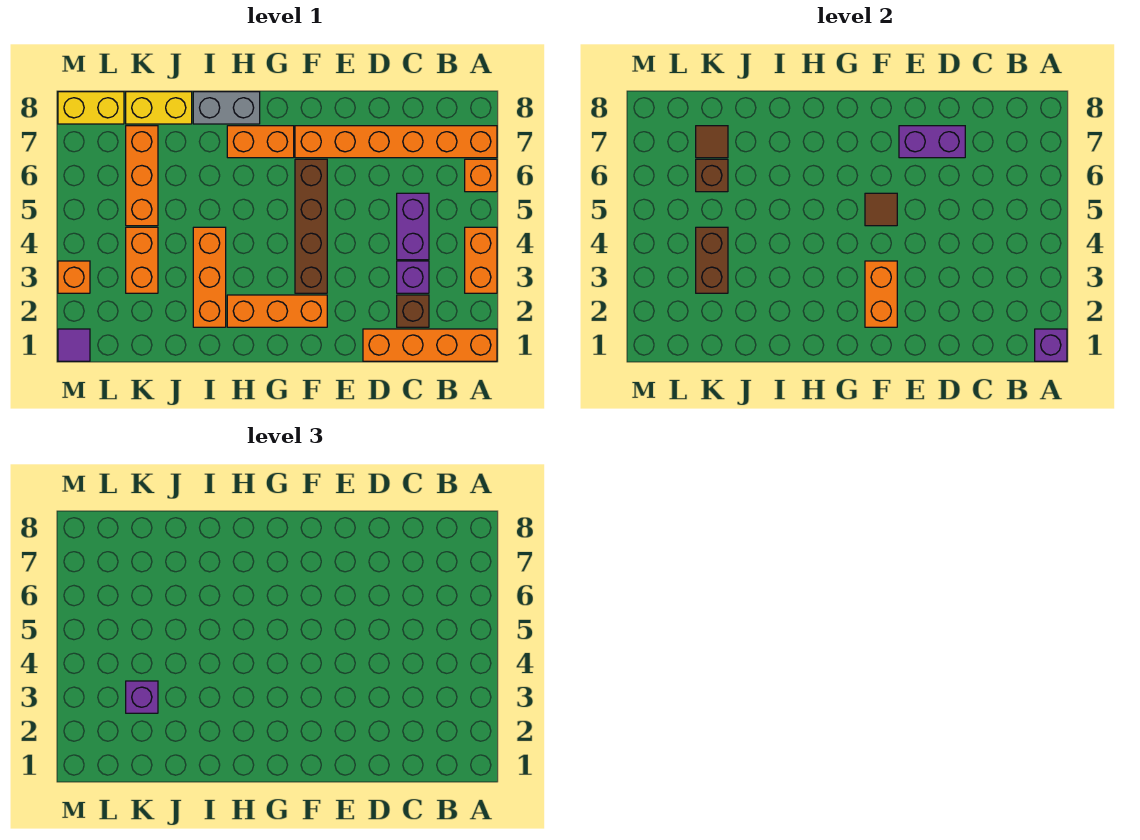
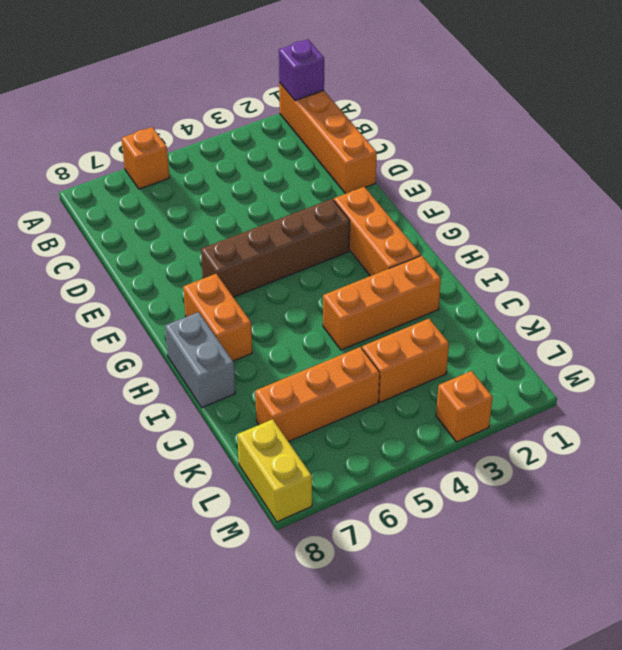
none -> orange 1x2 brick [465,227,497,293]
none -> orange 1x6 brick [295,126,497,158]
none -> brown 1x1 brick [397,295,429,327]

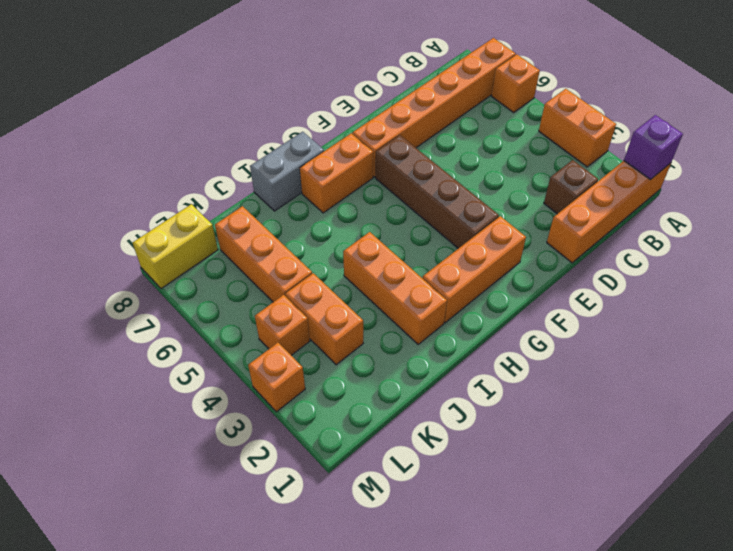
orange 1x1 brick [255,295,310,355] -> none
none -> purple 1x1 brick [397,261,429,293]
none -> purple 1x2 brick [397,193,429,260]
none -> yellow 1x2 brick [126,92,192,124]

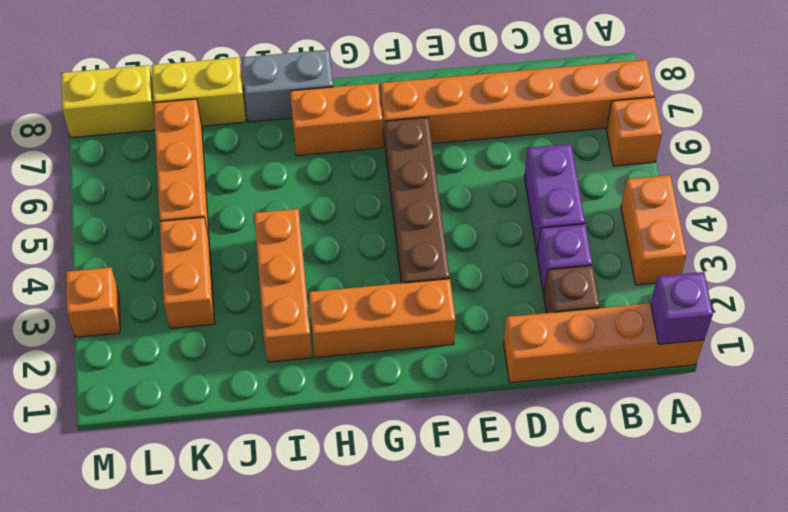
none -> purple 1x1 tile [58,329,90,361]
none -> purple 1x2 brick [899,126,965,158]
none -> orange 1x2 brick [865,261,897,327]

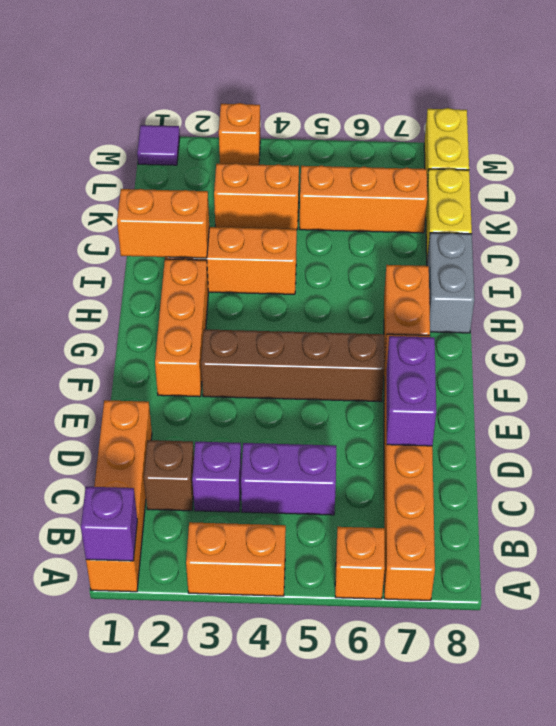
orange 1x2 brick [117,189,209,258] -> orange 1x2 brick moved to [865,261,897,327]
none -> brown 1x1 tile [865,193,897,226]
none -> brown 1x2 brick [696,227,728,293]
none -> brown 1x1 brick [696,159,728,192]

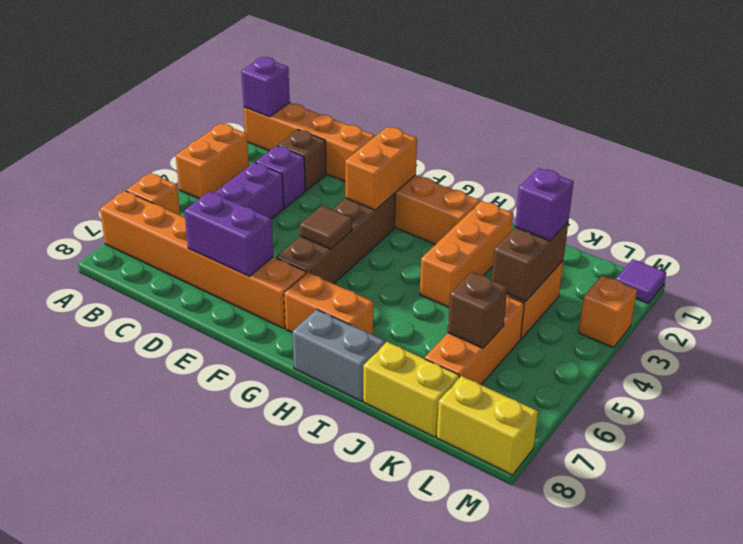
none -> brown 1x1 tile [696,126,728,158]

